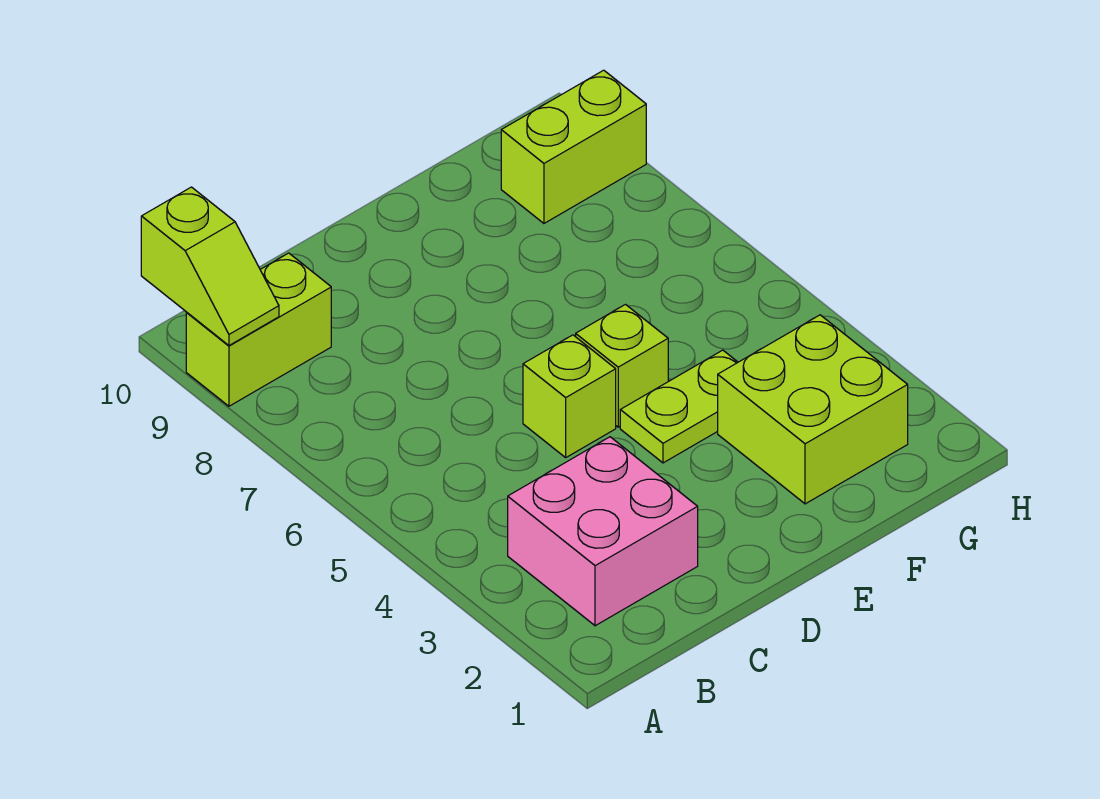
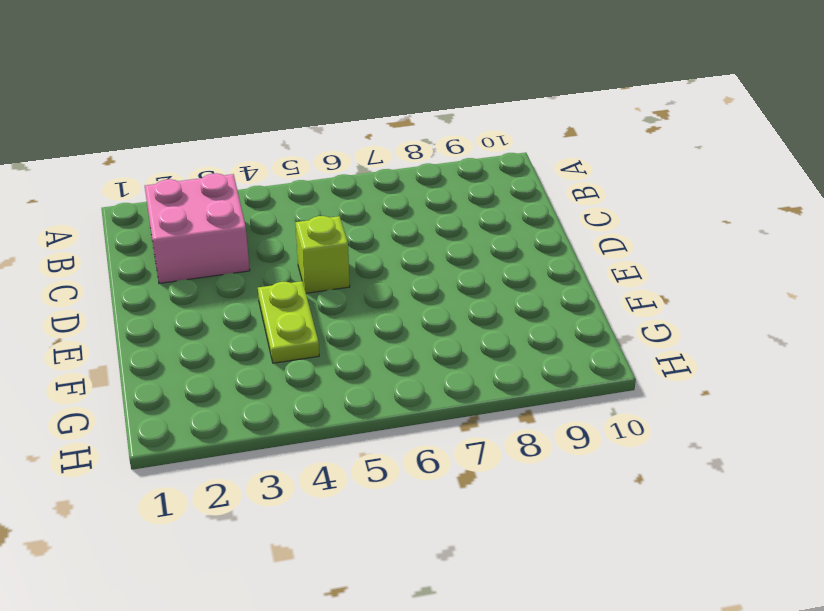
none -> lime 1x2 brick [186,253,331,406]
none -> lime 1x1 brick [575,305,668,427]

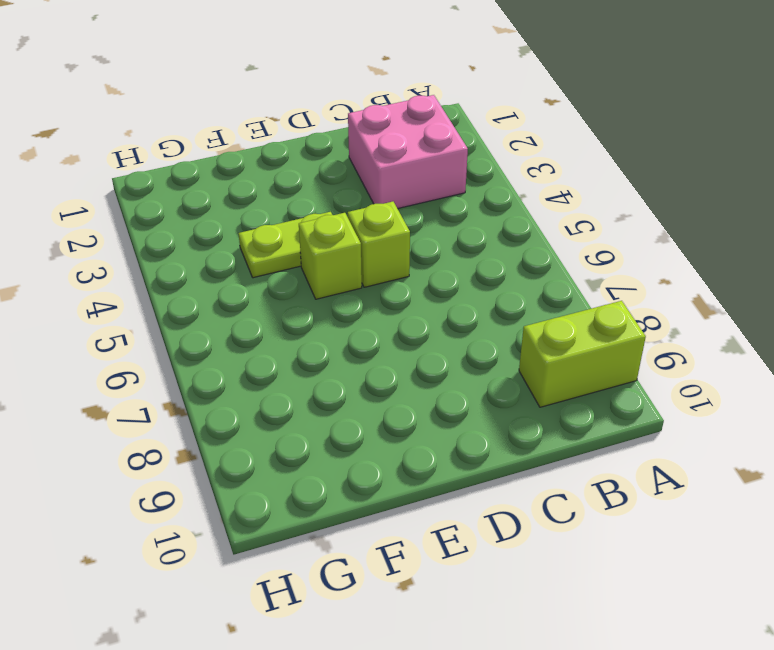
none -> lime 2x2 brick [718,315,908,504]
none -> lime 1x2 brick [501,70,646,223]

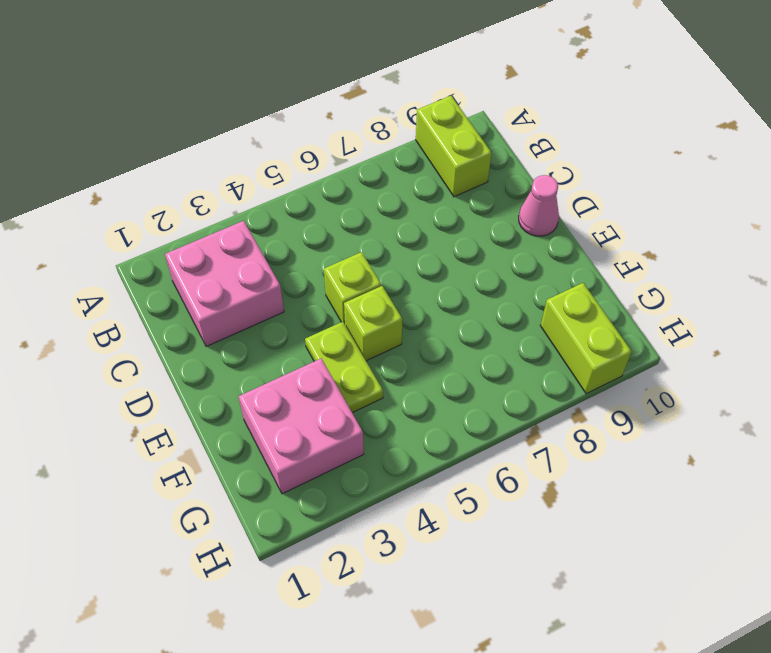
pink 1x1 cone [519,175,559,236] -> none
pink 2x2 brick [238,359,364,494] -> lime 2x2 brick [718,315,908,504]
none -> lime 1x2 slope [141,187,279,345]

